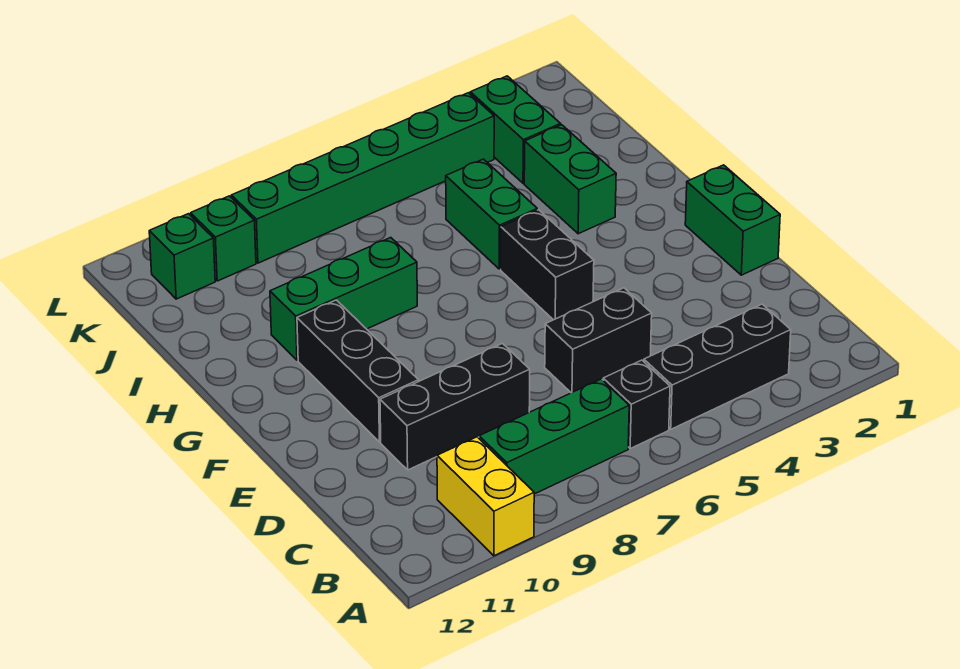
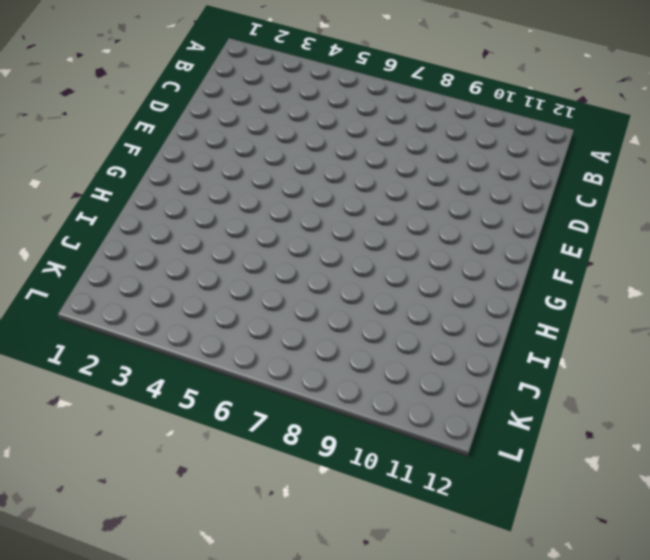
none -> yellow 1x2 brick [437,437,534,556]
none -> black 1x3 brick [644,304,791,429]
none -> black 1x1 brick [603,360,670,448]

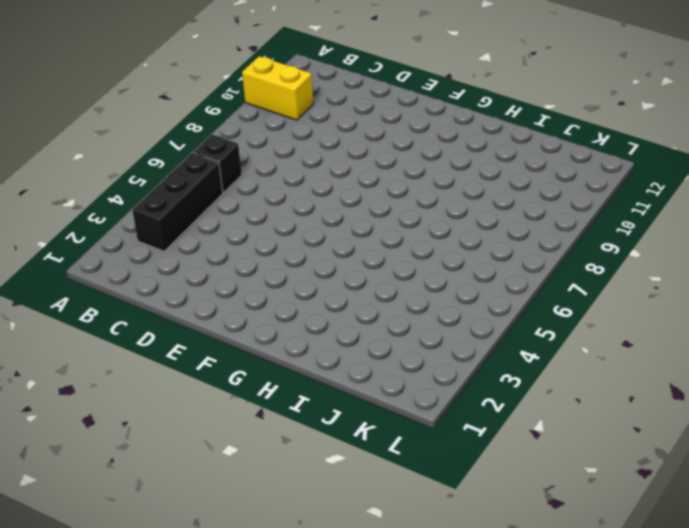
none -> green 1x3 brick [479,379,629,494]
none -> black 1x2 brick [545,288,652,393]
none -> black 1x3 brick [380,343,530,470]

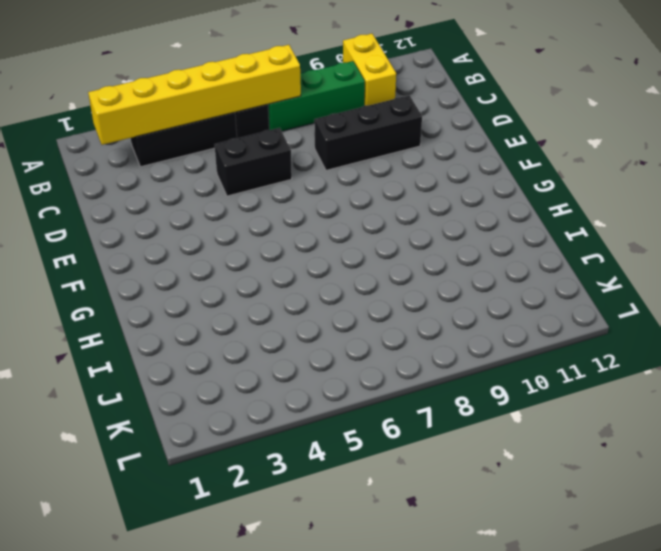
yellow 1x6 brick [88,45,301,145] -> none
none -> green 1x2 brick [685,165,780,275]
none -> black 1x3 brick [297,300,419,442]
none -> black 1x2 brick [501,210,594,320]

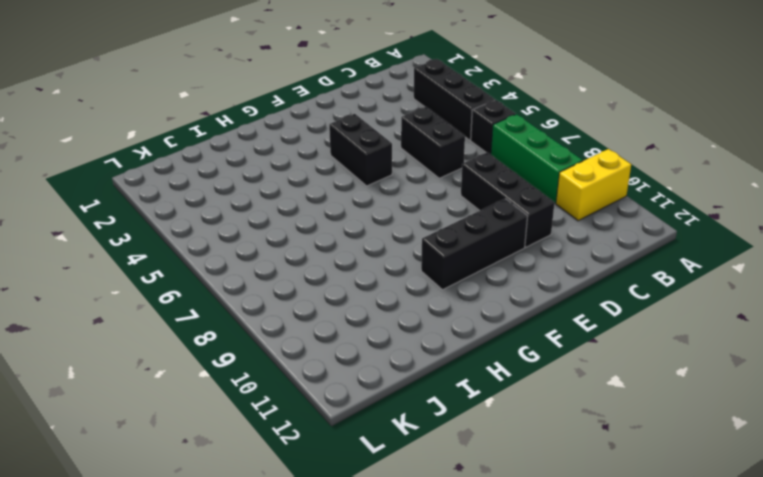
black 1x2 brick [329,114,392,186] -> black 1x2 brick turned to [501,210,594,320]
none -> green 1x2 brick [685,165,780,275]
none -> green 1x2 brick [524,125,616,234]
none -> green 1x2 brick [446,159,537,269]

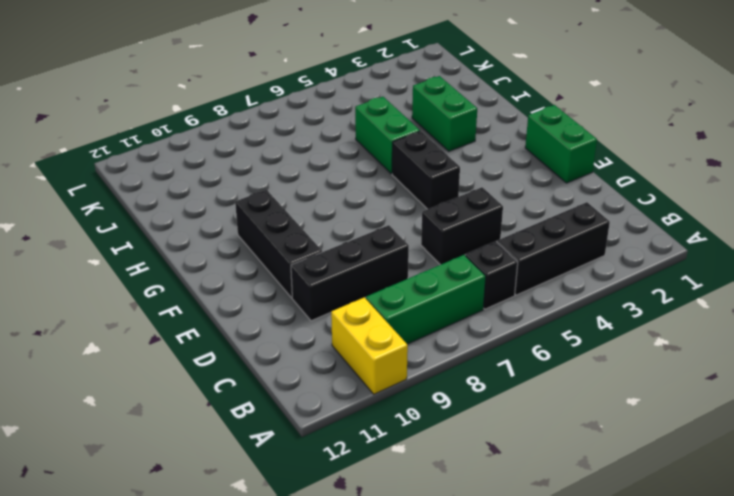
none -> green 1x3 brick [270,238,417,360]
none -> green 1x2 brick [470,76,561,183]
none -> green 1x6 brick [231,93,494,263]

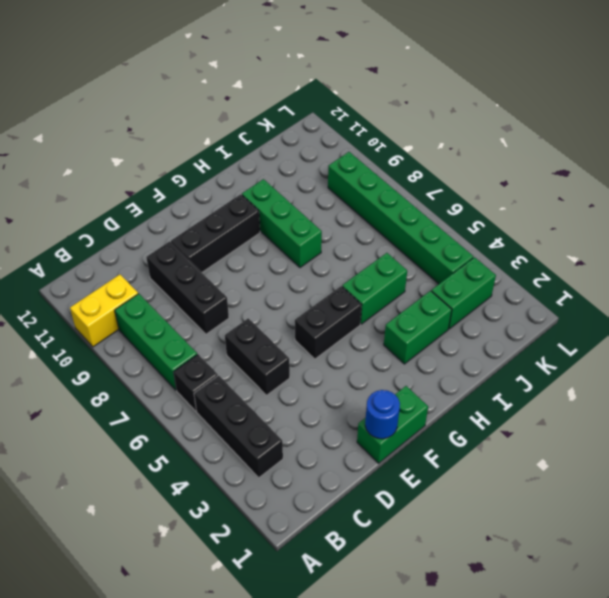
blue 1x1 round brick [365,390,400,439] -> none
none -> green 1x1 brick [191,196,256,281]
none -> green 1x1 brick [149,214,215,299]

